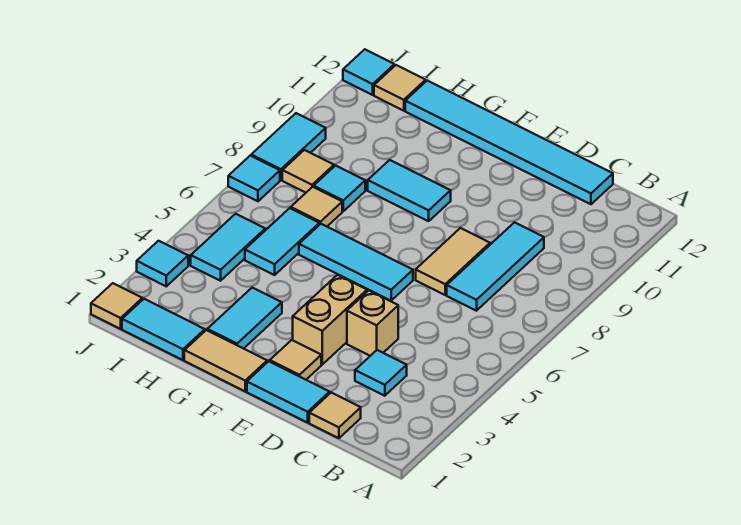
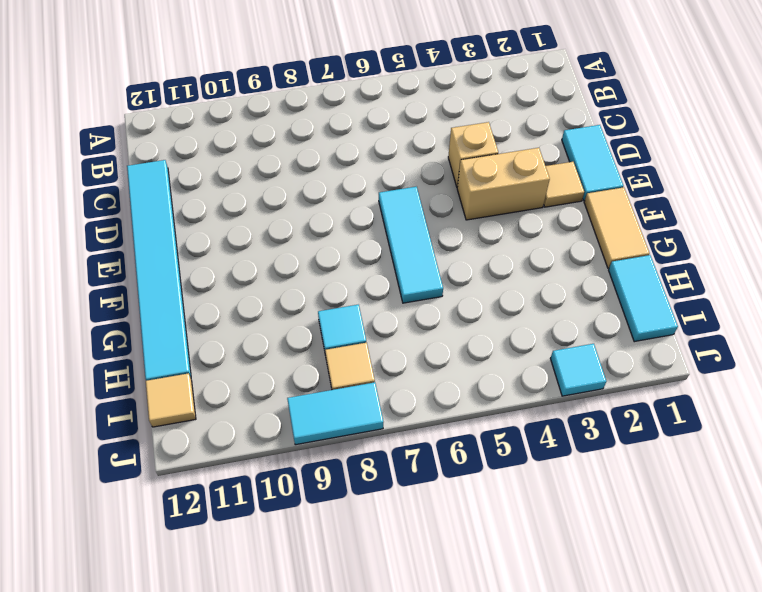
none -> tan 1x1 tile [309,393,361,438]
none -> cyan 1x1 tile [355,350,407,396]
none -> cyan 1x3 tile [447,222,544,311]

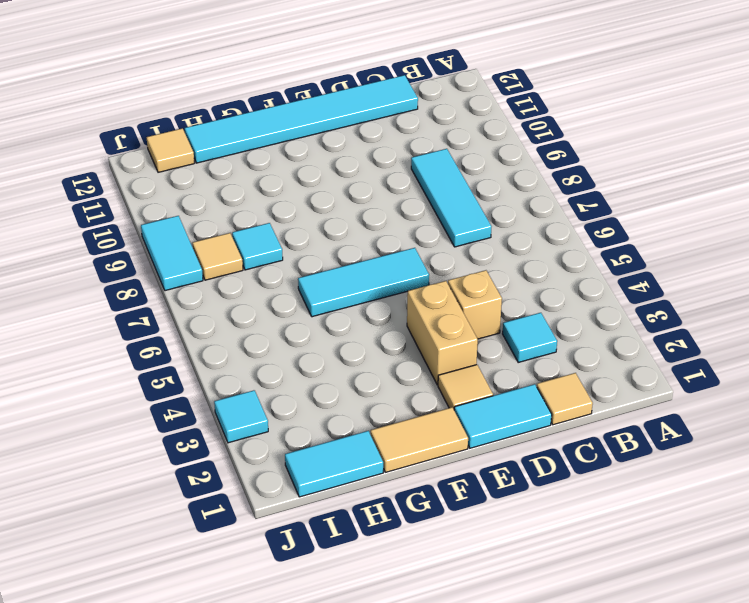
none -> tan 1x2 tile [416,228,490,295]
none -> cyan 1x2 tile [368,160,451,221]
none -> cyan 1x2 tile [207,288,282,349]

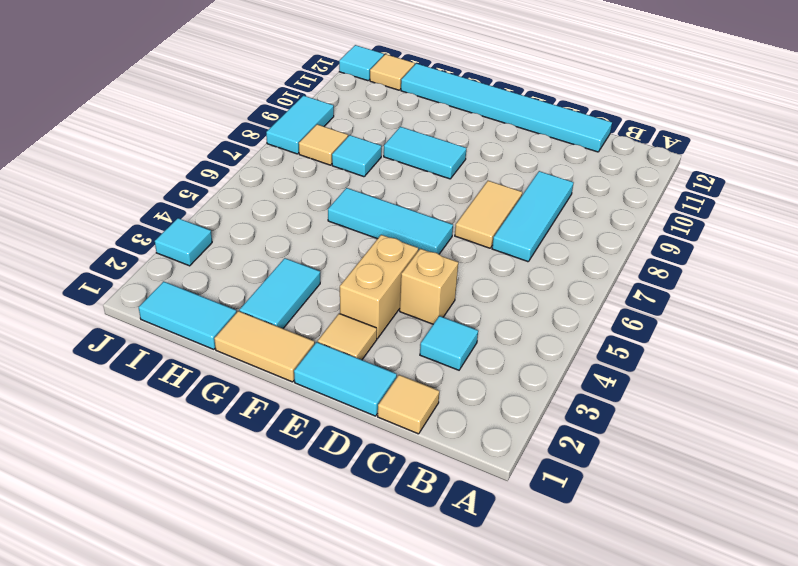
none -> cyan 1x2 tile [245,208,319,275]
none -> tan 1x1 tile [291,187,342,226]
none -> cyan 1x2 tile [191,214,265,281]

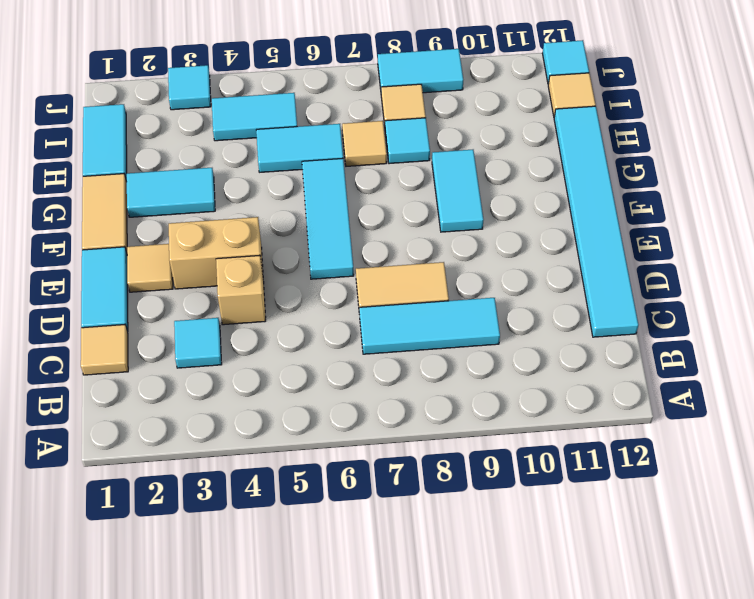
none -> tan 1x1 tile [91,283,142,329]
none -> cyan 1x1 tile [228,156,280,201]

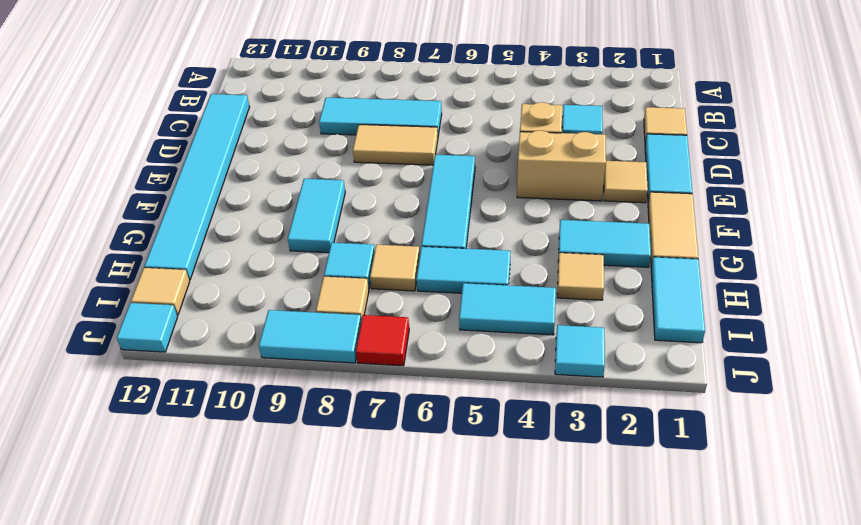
tan 1x1 tile [557,253,604,300] -> tan 1x1 tile moved to [91,283,142,329]
red 1x1 tile [356,315,409,366] -> cyan 1x1 tile [228,156,280,201]

